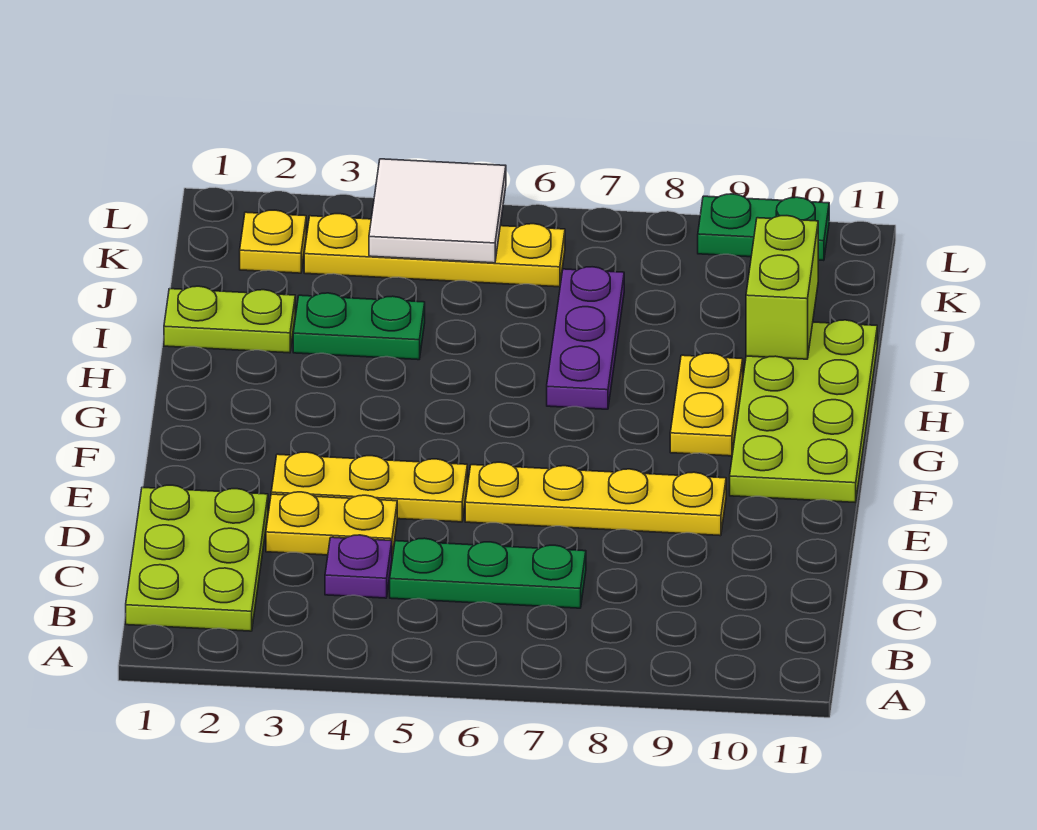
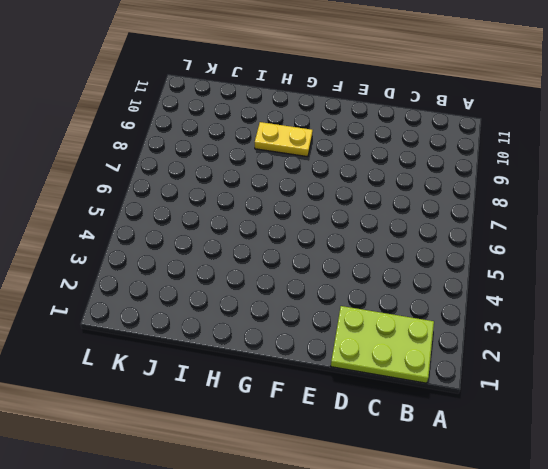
none -> purple 1x1 plate [325,535,392,598]
none -> green 1x3 plate [390,538,586,608]
none -> yellow 1x2 plate [266,492,397,556]

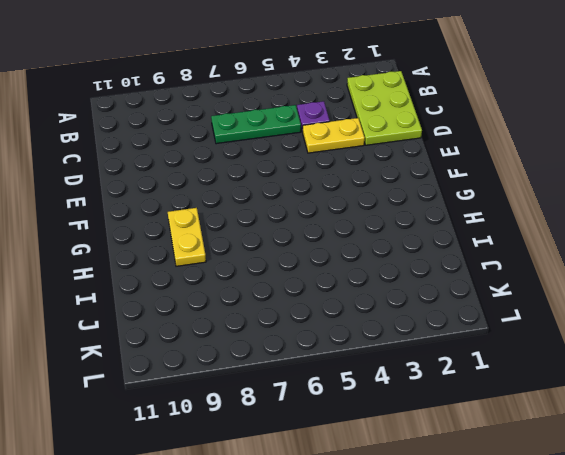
none -> yellow 1x3 plate [271,452,467,522]
none -> yellow 1x4 plate [465,462,726,536]
none -> lime 2x4 plate [730,320,877,503]

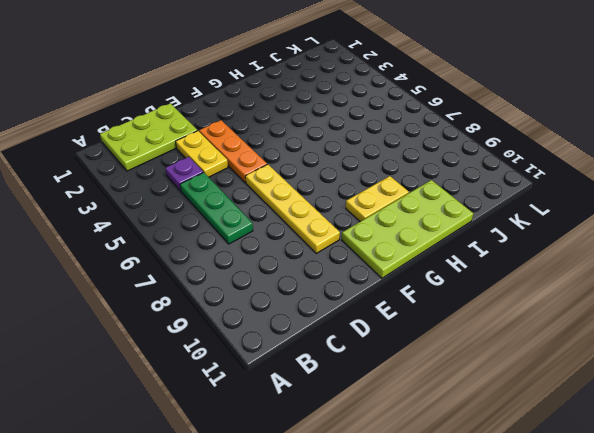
orange 1x3 plate [199,120,267,183] -> yellow 1x3 plate [271,452,467,522]
none -> purple 1x3 plate [547,267,624,409]
none -> lime 1x2 plate [164,286,295,353]
none -> green 1x2 plate [293,293,425,360]

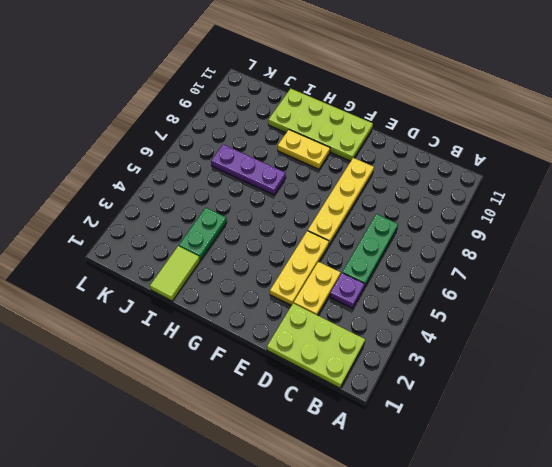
lime 1x2 tile [150,246,200,301] -> lime 1x2 plate [164,286,295,353]
none -> yellow 1x1 plate [240,210,306,273]
none -> yellow 1x4 plate [304,214,565,287]
none -> green 1x2 plate [698,194,829,261]

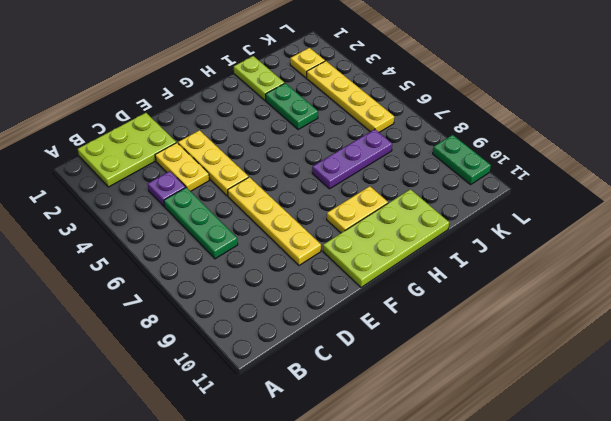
none -> lime 1x2 brick [746,216,818,359]
none -> white 2x2 tile [369,159,506,263]

